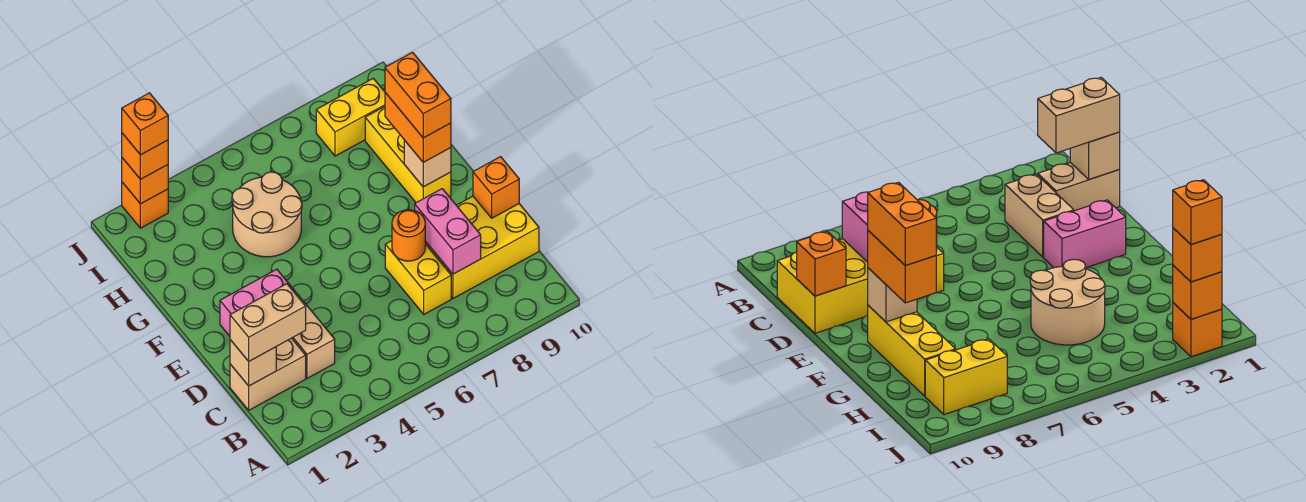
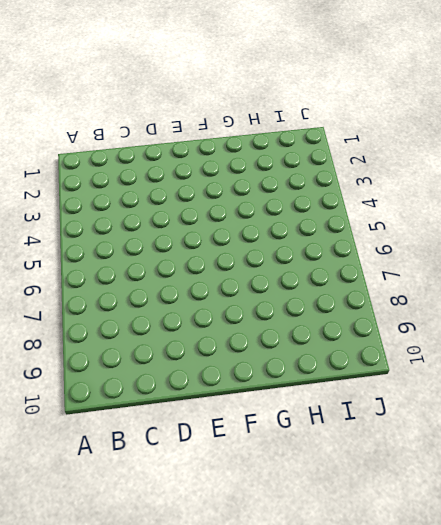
none -> tan 1x2 brick [230,338,306,410]
none -> tan 1x2 brick [292,293,335,378]
none -> yellow 1x2 brick [385,241,451,314]

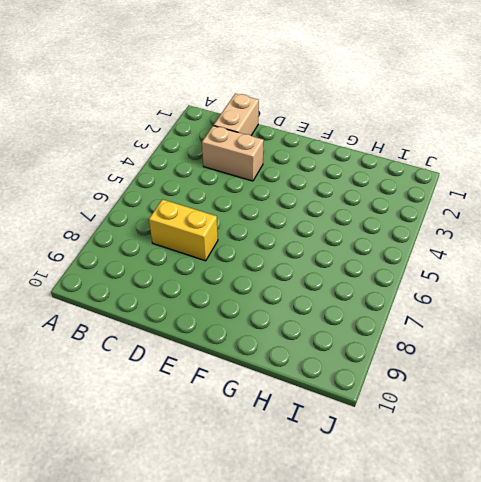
none -> yellow 2x3 brick [425,196,539,298]
none -> pink 1x2 brick [220,269,296,336]
none -> yellow 1x3 brick [365,107,451,203]

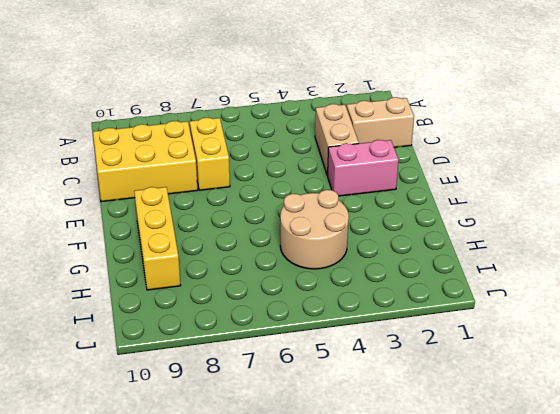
none -> yellow 1x2 brick [316,78,385,156]
none -> orange 1x1 brick [122,182,168,228]
none -> tan 1x1 brick [230,340,276,386]

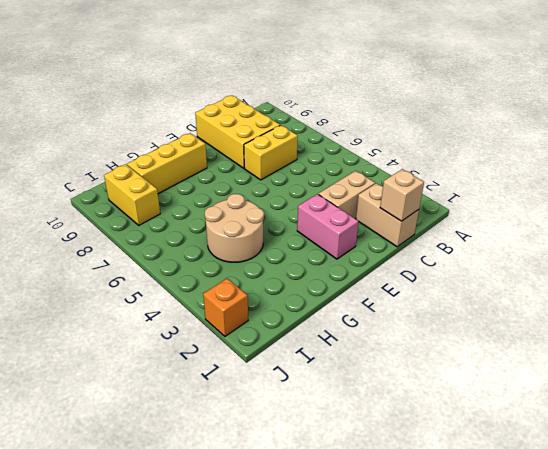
none -> pink 1x2 brick [415,189,481,274]
none -> orange 1x1 round brick [392,210,425,261]
none -> orange 1x1 brick [473,157,519,218]

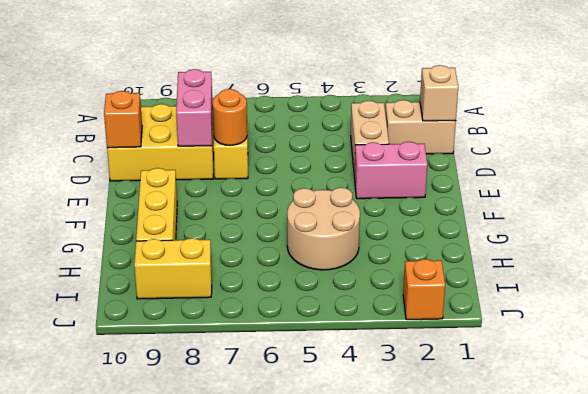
none -> tan 1x1 brick [404,141,451,187]
none -> orange 1x1 brick [122,158,168,204]
none -> tan 1x2 brick [230,284,306,361]

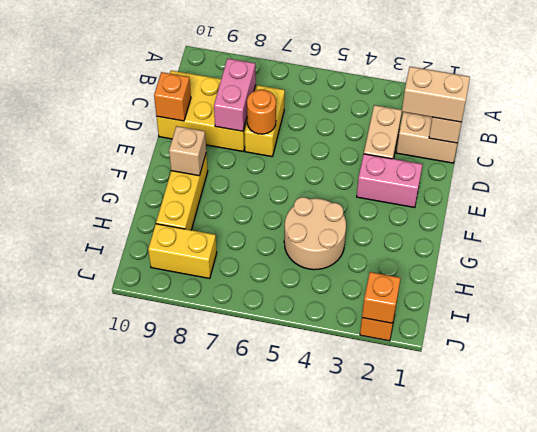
none -> orange 1x2 brick [385,93,451,162]
none -> orange 1x1 brick [122,133,168,179]
none -> orange 1x2 brick [385,52,451,138]

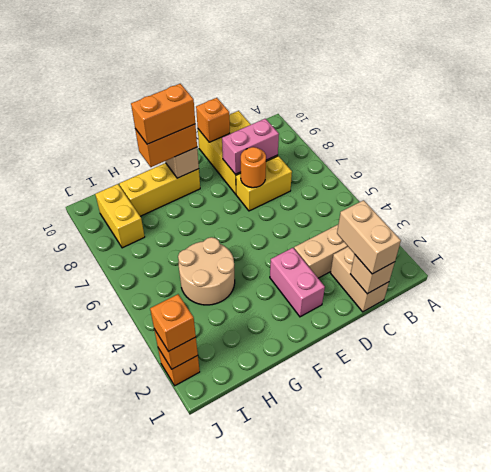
none -> orange 1x1 brick [122,93,168,155]

